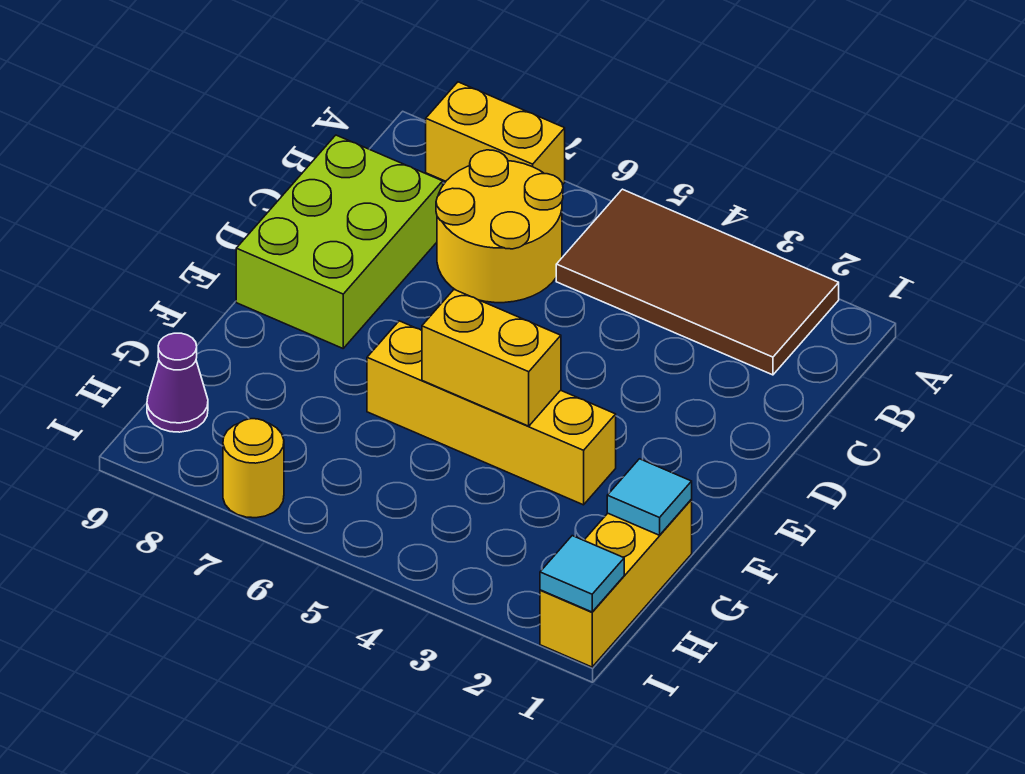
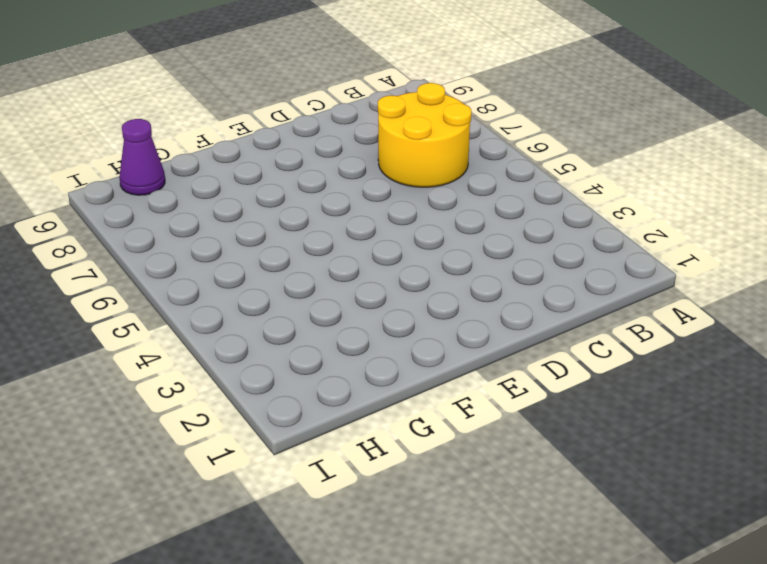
none -> brown 2x4 tile [556,189,839,375]
none -> yellow 1x2 brick [426,82,565,185]

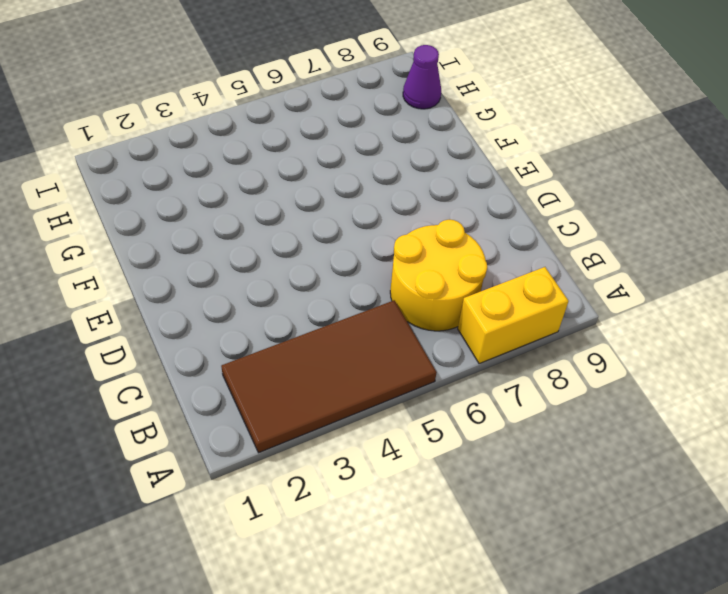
none -> lime 2x3 brick [236,135,443,348]
none -> yellow 1x4 brick [367,321,616,505]

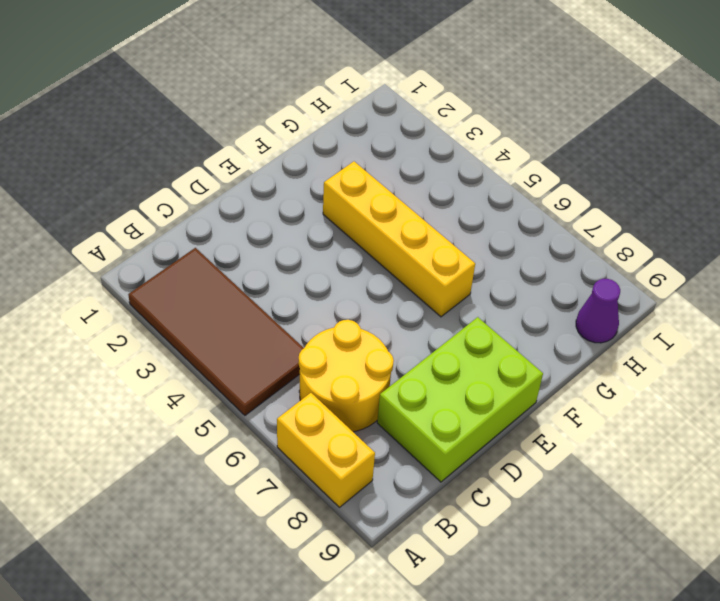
none -> yellow 1x3 brick [540,500,692,667]
none -> yellow 1x1 round brick [223,419,284,518]

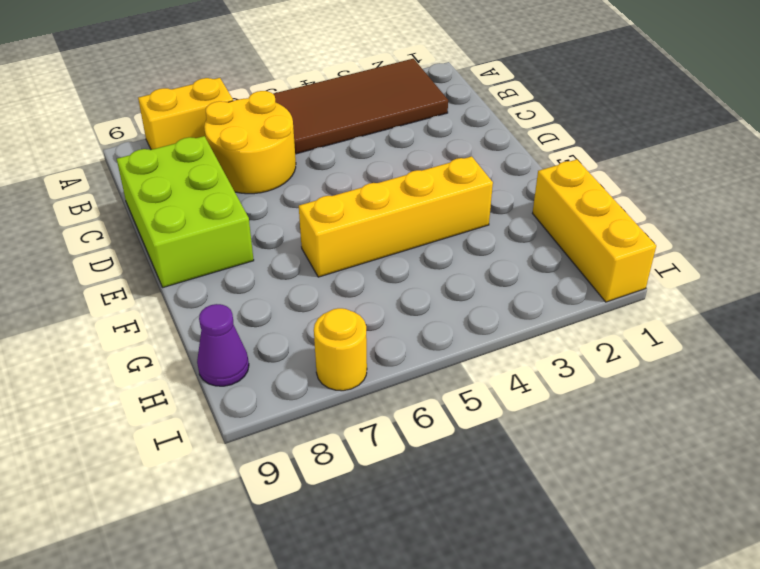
none -> yellow 1x2 brick [422,290,561,426]
none -> cyan 1x1 tile [607,459,692,535]

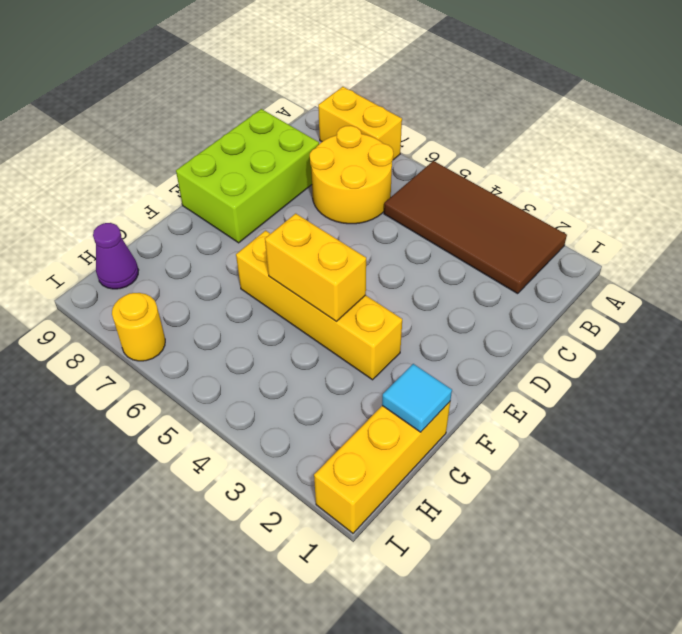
none -> cyan 1x1 tile [540,536,624,612]

